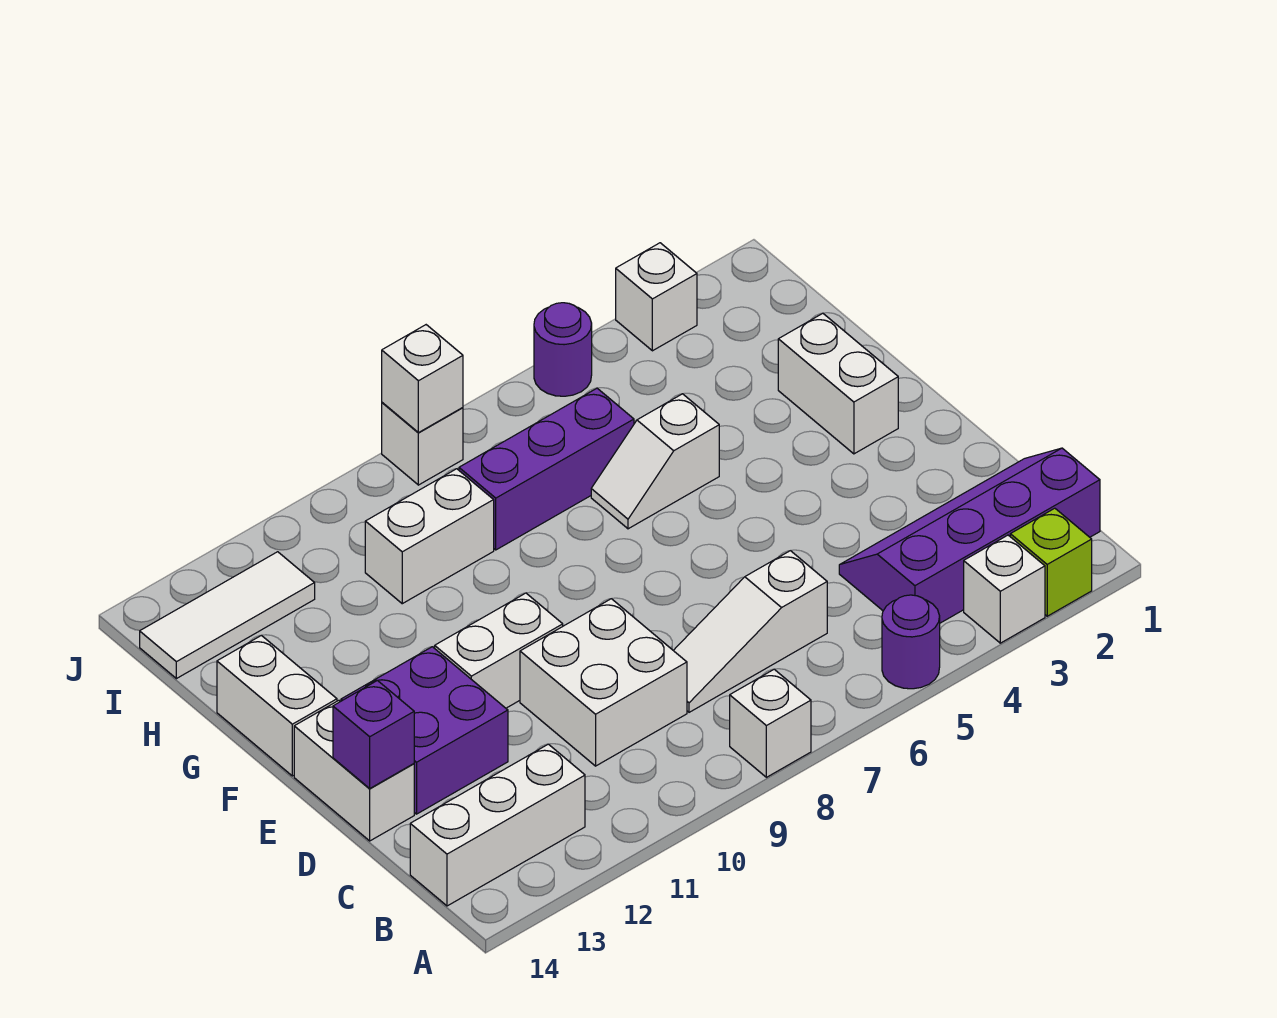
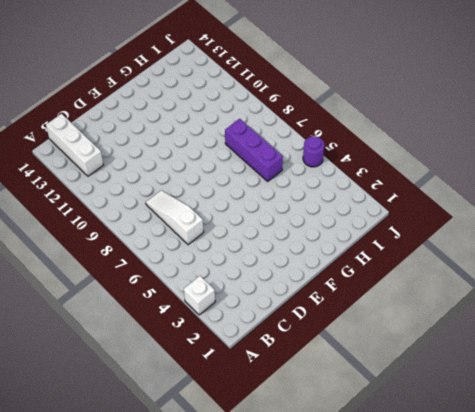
none -> lime 1x1 brick [1010,508,1092,616]
none -> purple 1x1 round brick [882,595,940,689]
none -> white 1x1 brick [730,669,811,777]

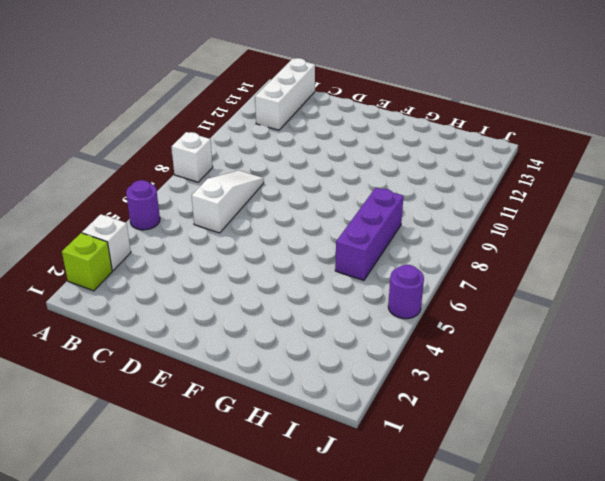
none -> purple 2x4 slope [839,448,1100,623]
none -> white 2x2 brick [520,599,687,766]
none -> purple 2x2 brick [341,647,508,814]

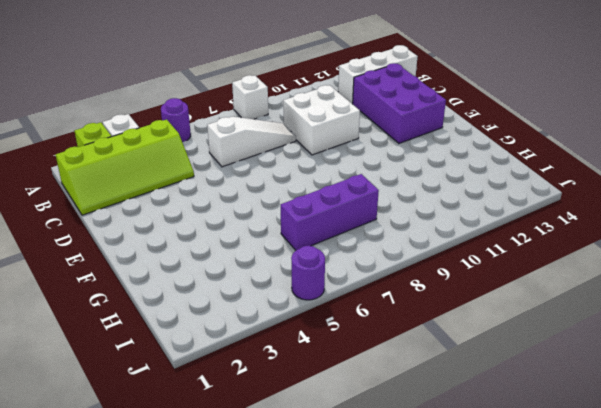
lime 2x4 slope [56,120,194,215] -> purple 2x4 slope [839,448,1100,623]
purple 2x3 brick [353,63,446,143] -> purple 2x2 brick [341,647,508,814]
none -> white 1x2 brick [294,700,414,841]
none -> white 1x2 brick [435,593,563,708]
none -> white 1x2 brick [778,313,898,454]

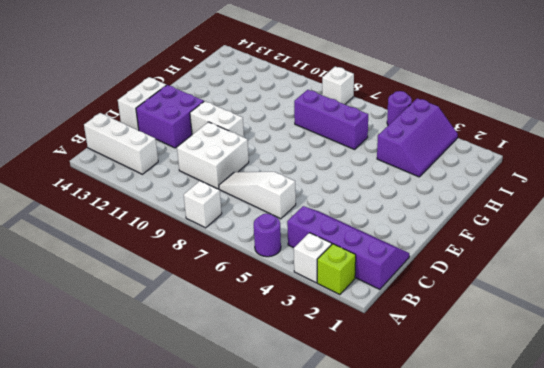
purple 2x3 slope [377,98,458,177] -> white 1x1 brick [616,243,697,351]
none -> white 1x2 brick [778,313,898,454]
none -> white 1x2 brick [217,635,337,776]
none -> white 1x2 slope [591,394,719,529]

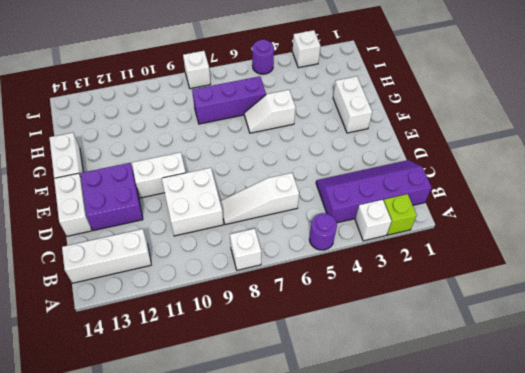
none -> white 1x2 brick [365,469,494,604]
none -> white 1x3 tile [140,552,315,679]
none -> purple 1x1 brick [333,680,414,788]

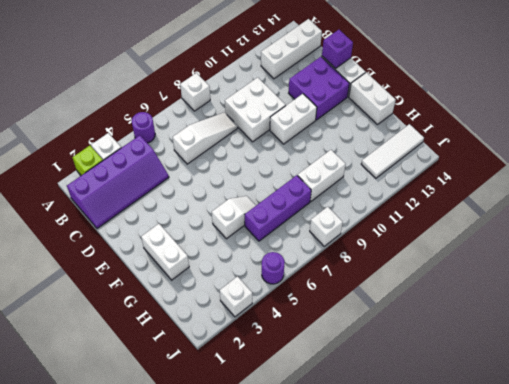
none -> white 1x1 brick [382,325,463,433]

